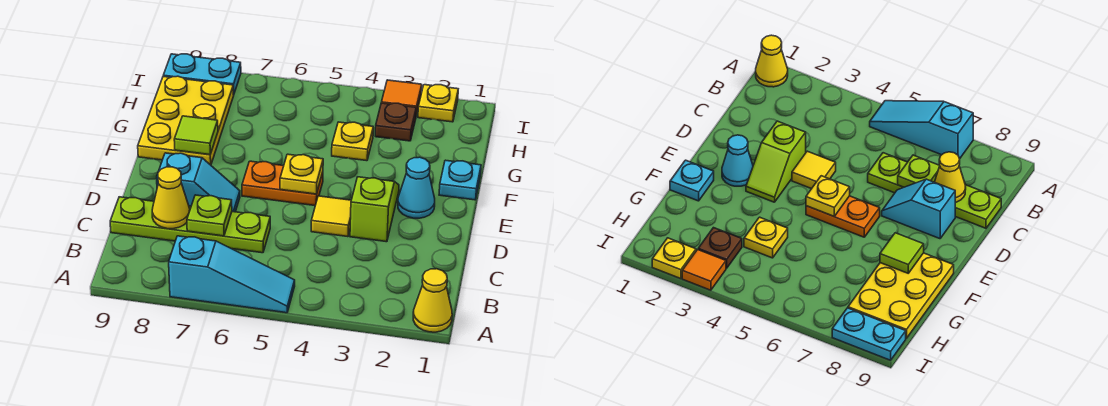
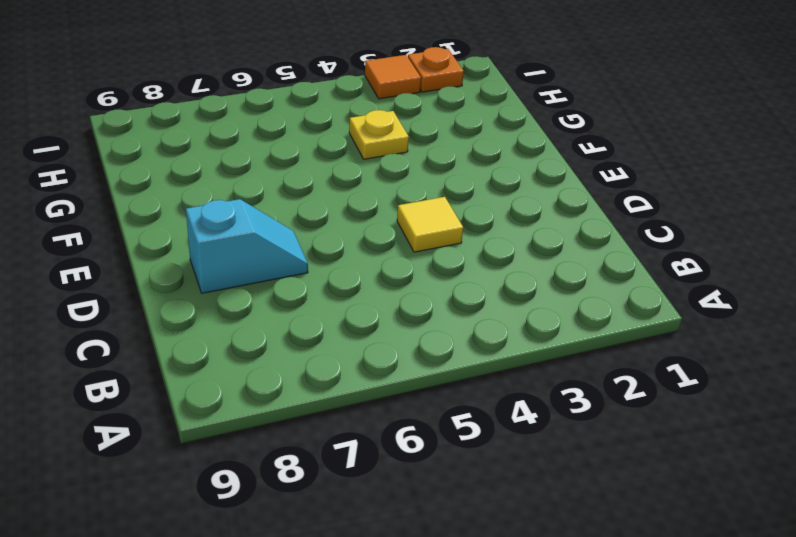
orange 1x1 plate [408,47,464,92] -> yellow 1x1 plate [418,85,458,122]
none -> yellow 1x1 cone [413,269,452,332]
none -> cyan 1x3 slope [169,236,295,313]
none -> lime 1x4 plate [110,197,270,253]

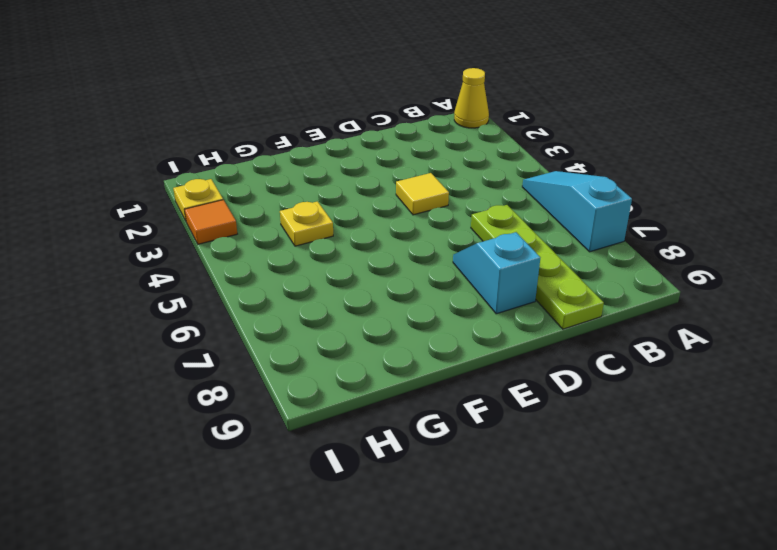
none -> lime 1x2 slope [350,177,399,242]
none -> cyan 1x1 cone [398,157,435,218]
none -> orange 1x2 plate [242,161,323,206]

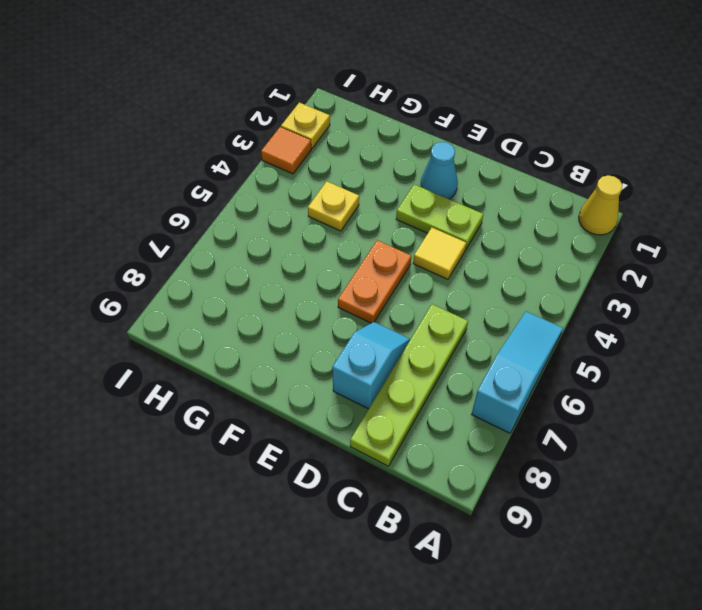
lime 1x2 plate [396,184,483,250] -> lime 1x2 slope [350,177,399,242]
none -> cyan 1x1 plate [439,160,481,200]
none -> yellow 2x3 plate [138,76,234,165]
none -> brown 1x1 plate [375,103,416,141]

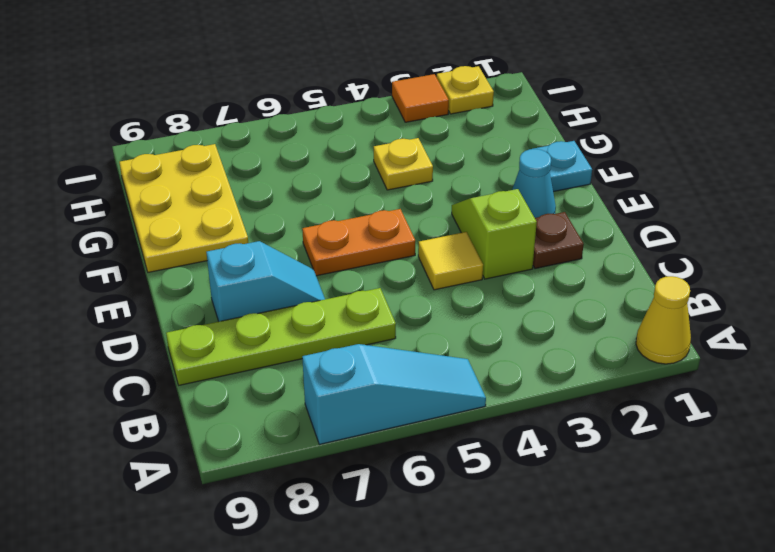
brown 1x1 plate [533,212,584,269] -> brown 1x1 plate moved to [375,103,416,141]
none -> cyan 1x2 plate [163,54,241,95]
none -> lime 1x1 plate [187,195,232,236]
none -> yellow 1x1 cone [152,167,190,229]

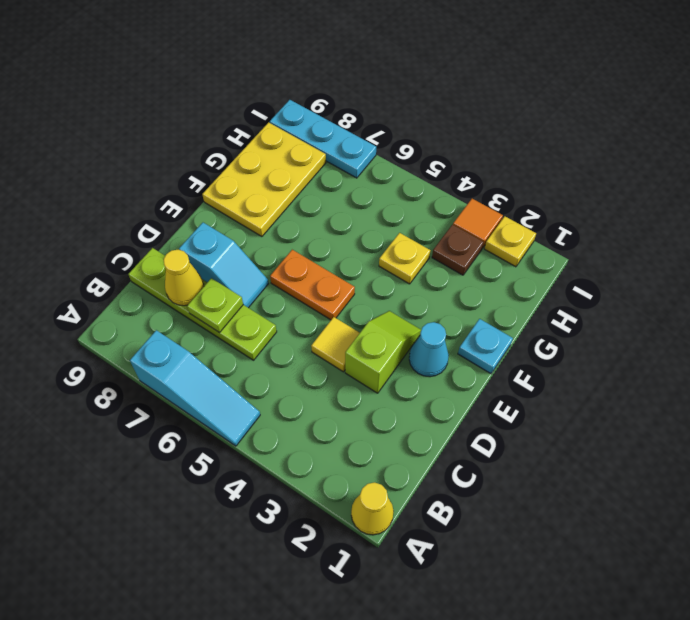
cyan 1x3 plate [270,100,376,178] -> cyan 1x2 plate [163,54,241,95]
none -> yellow 1x1 plate [280,154,323,194]
none -> lime 1x1 tile [174,116,218,155]

